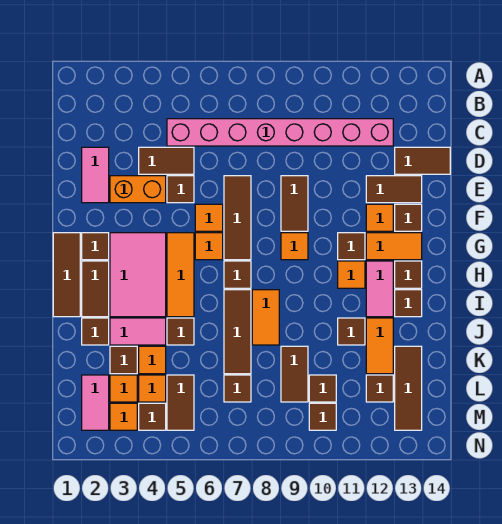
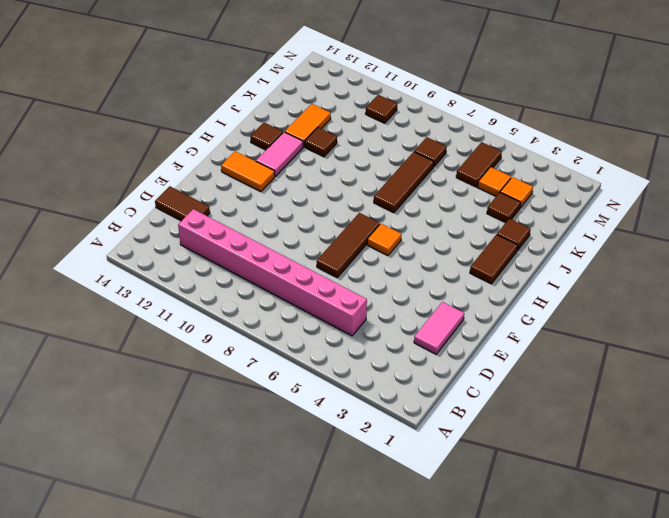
none -> brown 1x2 tile [139,147,194,174]
none -> orange 1x2 brick [110,176,166,203]
none -> brown 1x1 tile [167,176,194,203]
none -> brown 1x2 tile [281,176,308,231]

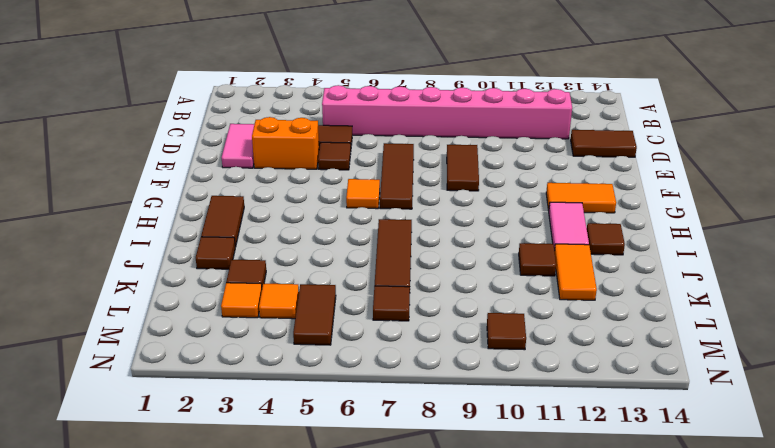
none -> brown 1x2 tile [366,176,422,203]
none -> orange 1x1 tile [195,204,223,231]
none -> orange 1x1 tile [366,204,393,231]
none -> brown 1x1 tile [395,204,422,231]

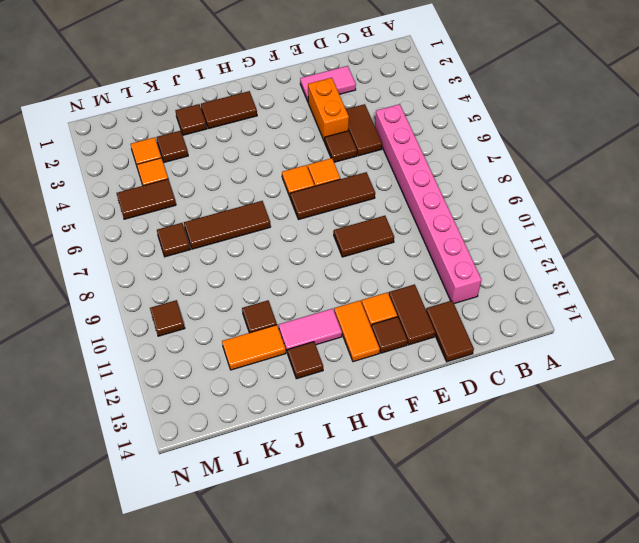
none -> brown 1x3 tile [53,233,80,317]
none -> brown 1x1 tile [82,233,109,260]
none -> pink 2x3 tile [110,233,166,317]
none -> orange 1x3 tile [167,233,194,317]

